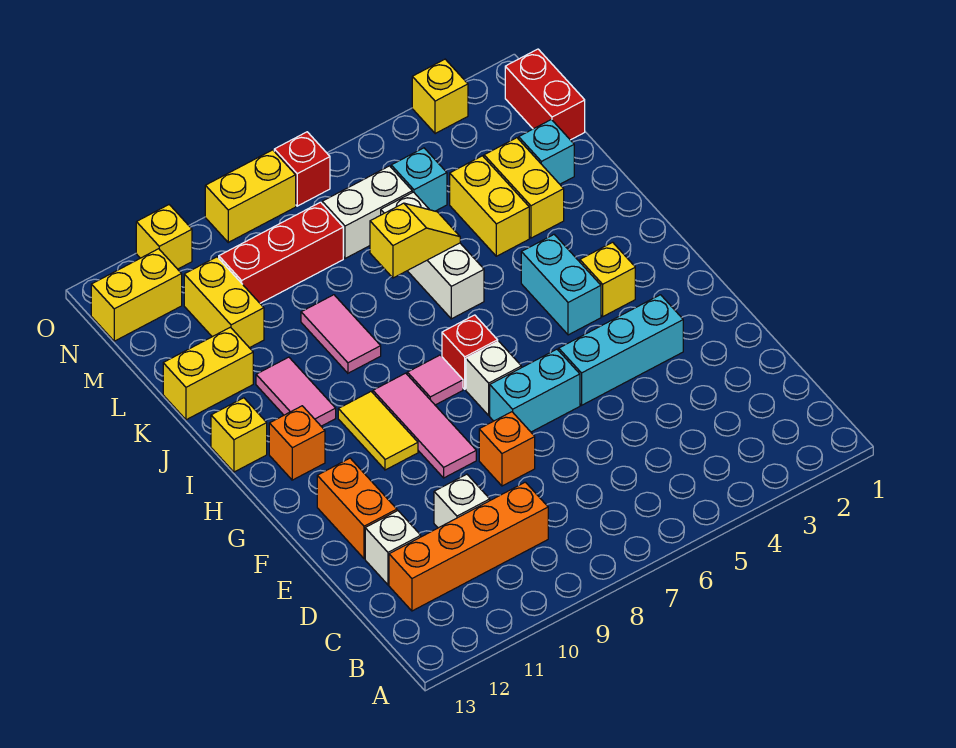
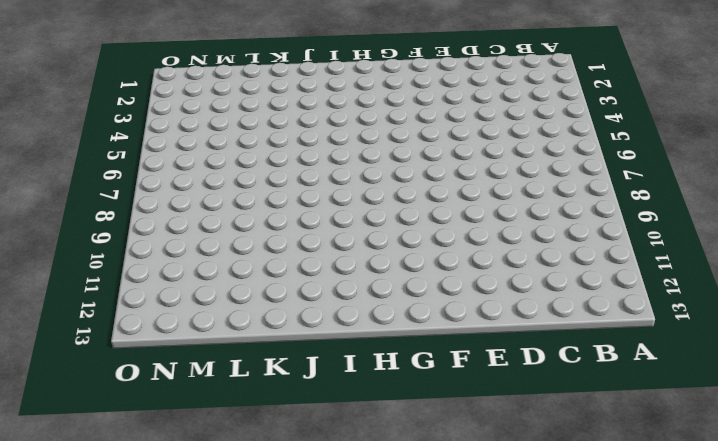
none -> orange 1x4 brick [389,482,548,611]
none -> white 1x1 brick [434,474,490,528]
none -> white 1x1 brick [365,511,421,585]
none -> orange 1x1 brick [479,412,535,486]

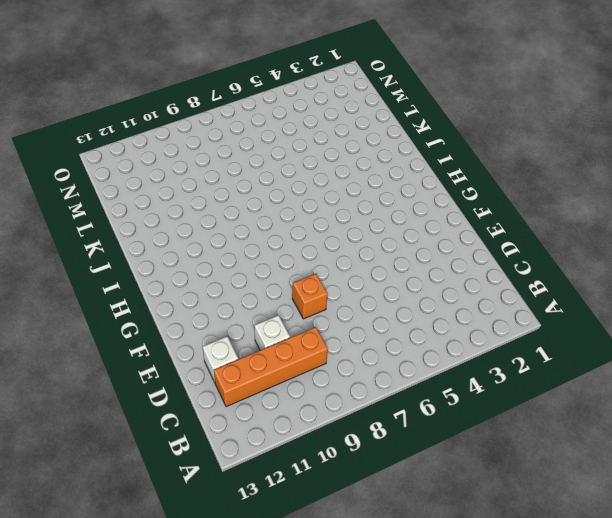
none -> orange 1x2 brick [317,458,397,559]
none -> cyan 1x3 brick [559,295,683,405]
none -> cyan 1x2 brick [490,349,580,432]
none -> pink 1x3 tile [373,373,476,478]

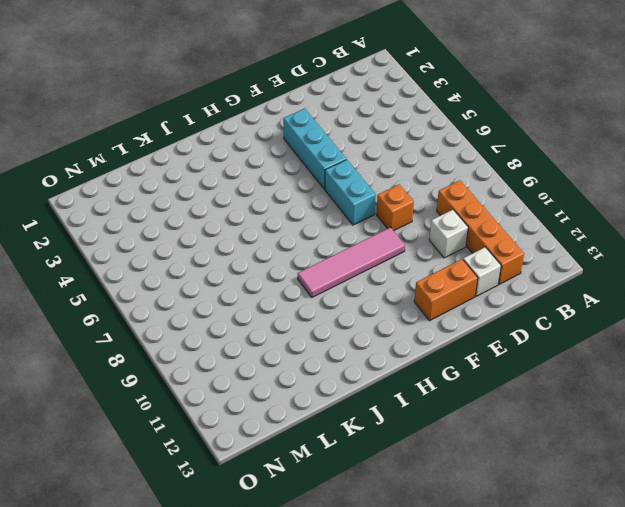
pink 1x4 tile [298,227,405,297] -> pink 1x3 tile [373,373,476,478]
none -> white 1x1 brick [466,341,521,415]
none -> yellow 1x2 tile [338,392,418,470]
none -> yellow 1x1 brick [580,242,635,316]
none -> cyan 1x2 brick [521,235,601,335]

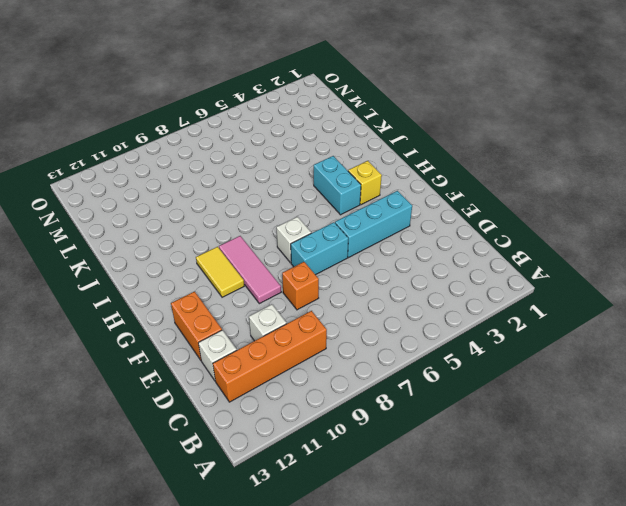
none -> red 1x1 brick [442,315,498,389]
none -> pink 1x1 tile [407,355,463,405]
none -> orange 1x1 brick [269,406,325,480]
none -> pink 1x2 tile [256,357,336,426]

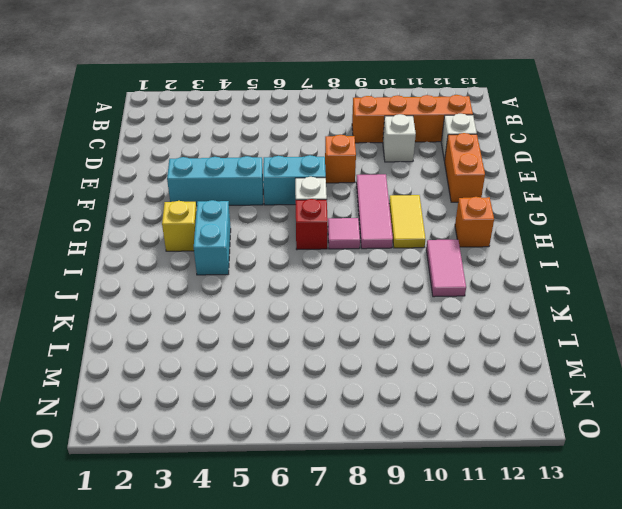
none -> yellow 1x1 brick [211,398,267,472]
none -> white 1x3 brick [381,192,484,319]
none -> pink 1x2 tile [301,295,381,373]
none -> yellow 1x2 brick [484,138,564,238]

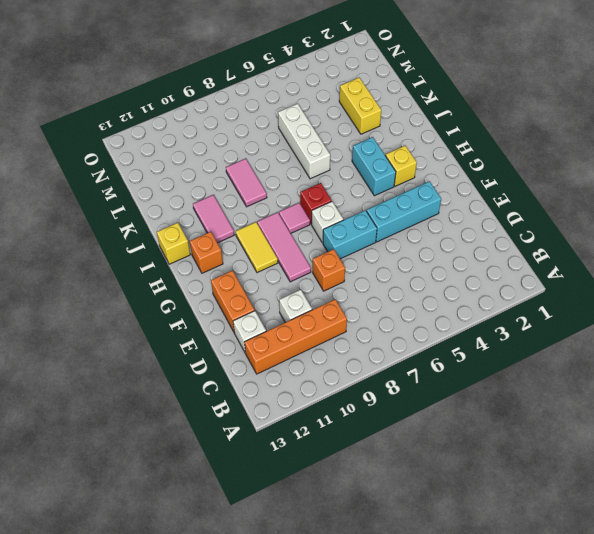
none -> yellow 1x2 brick [450,156,529,256]
none -> yellow 1x2 brick [163,327,253,420]
none -> cyan 1x1 brick [519,120,574,184]
none -> yellow 1x2 brick [184,257,264,348]

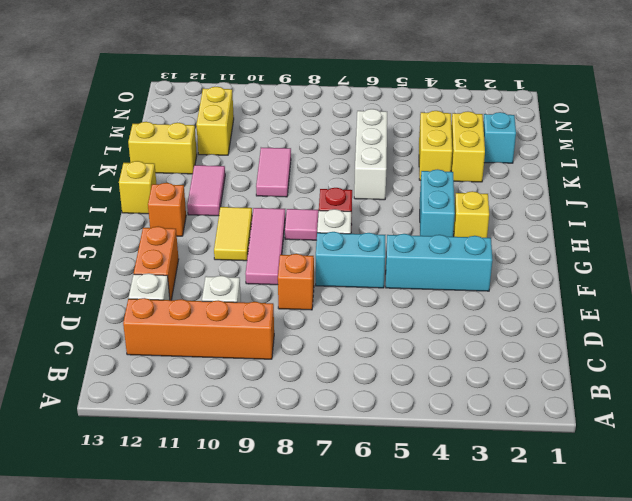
none -> red 1x2 brick [505,49,585,140]
none -> cyan 1x1 brick [391,148,447,211]
none -> white 1x2 brick [322,166,412,258]
none -> red 1x3 brick [219,202,343,303]

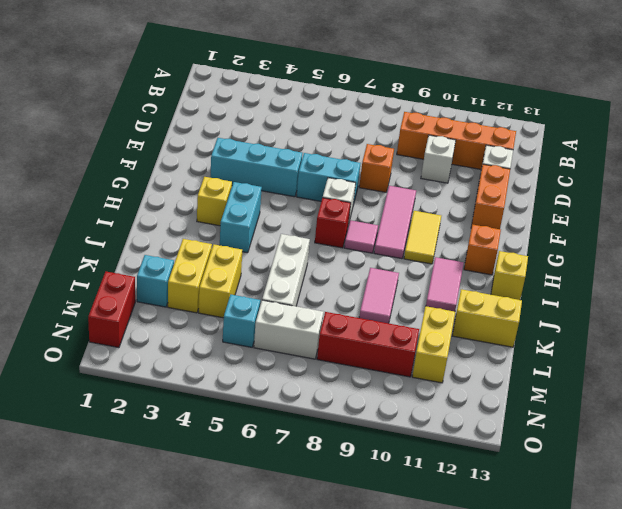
none -> yellow 1x2 brick [91,249,182,341]
none -> yellow 1x1 brick [412,59,468,134]
none -> red 1x1 brick [274,132,330,206]
none -> yellow 1x2 brick [205,150,296,242]

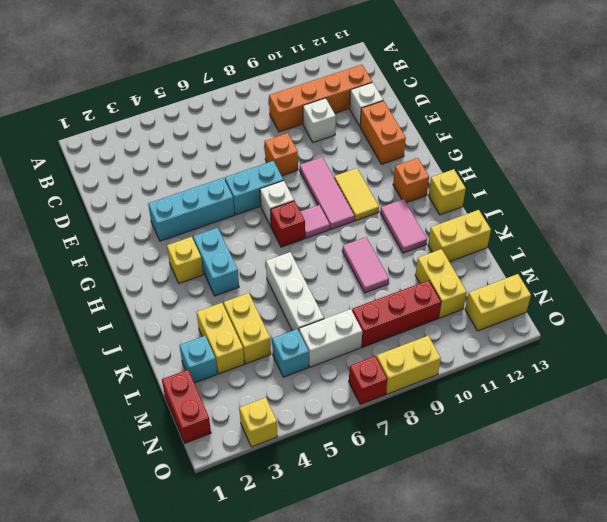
none -> yellow 1x1 brick [136,205,192,269]
none -> yellow 1x2 slope [370,203,460,278]

